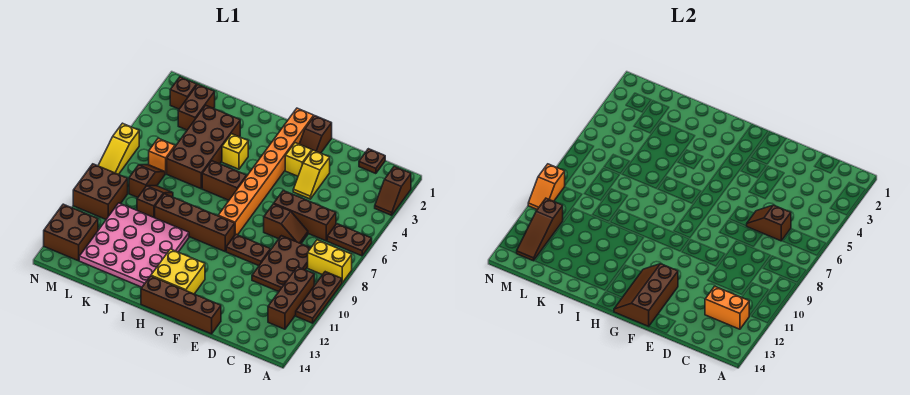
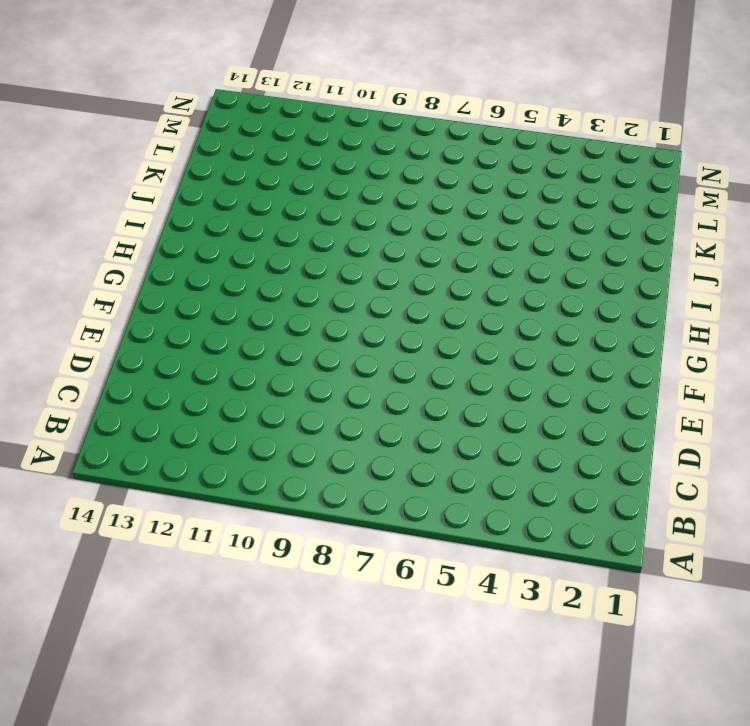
none -> brown 1x2 slope [375,166,411,215]
none -> brown 1x2 plate [327,224,372,256]
none -> yellow 1x2 brick [308,240,352,283]
none -> brown 1x3 plate [296,272,342,323]

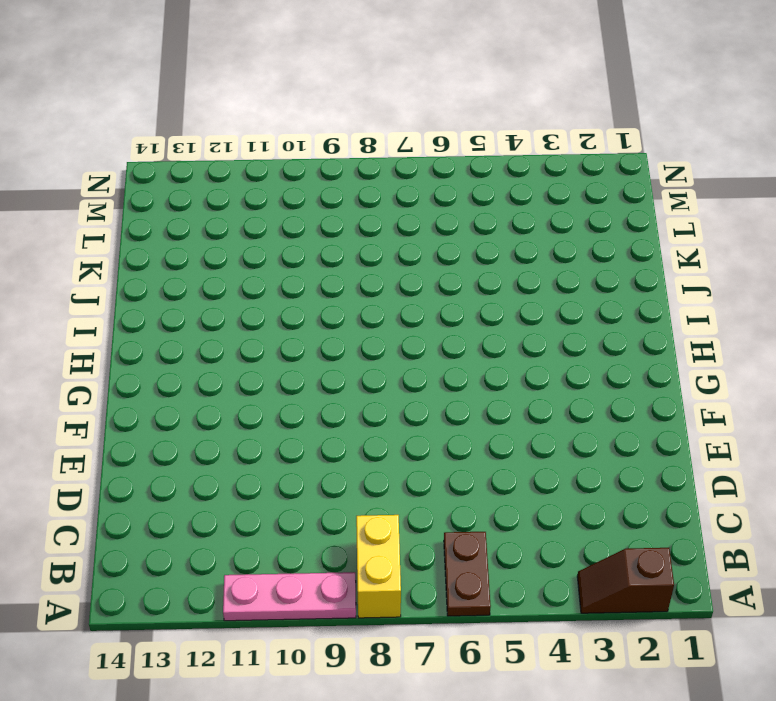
pink 1x3 plate [223,572,356,621] -> brown 1x3 plate [296,272,342,323]
none -> brown 1x3 brick [268,267,314,329]
none -> brown 1x1 plate [359,149,385,174]
none -> brown 1x3 brick [274,191,336,241]
none -> brown 2x3 plate [252,236,311,292]

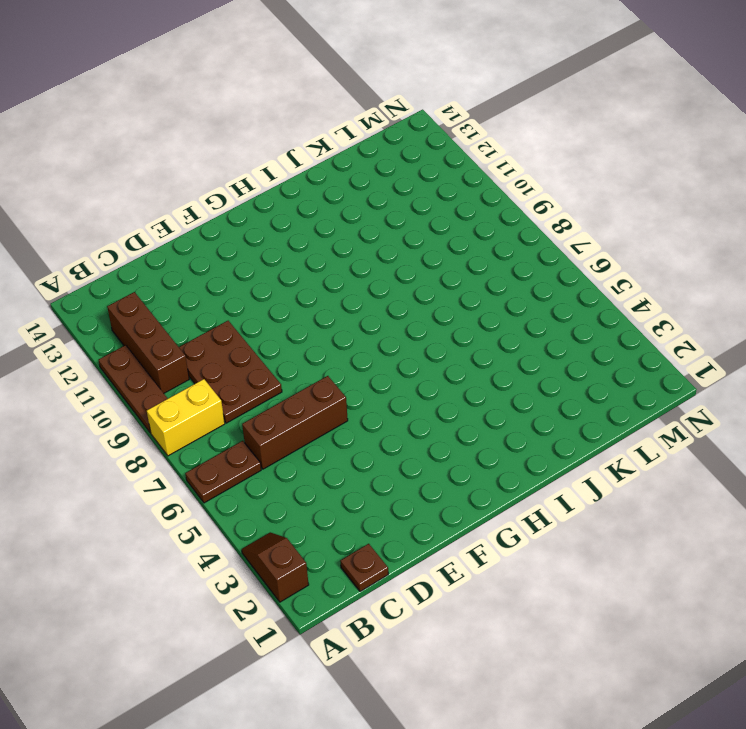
none -> brown 1x2 slope [264,204,308,244]
none -> yellow 1x2 slope [293,150,330,199]
none -> brown 1x2 plate [226,234,270,266]
none -> brown 1x4 brick [141,276,221,334]

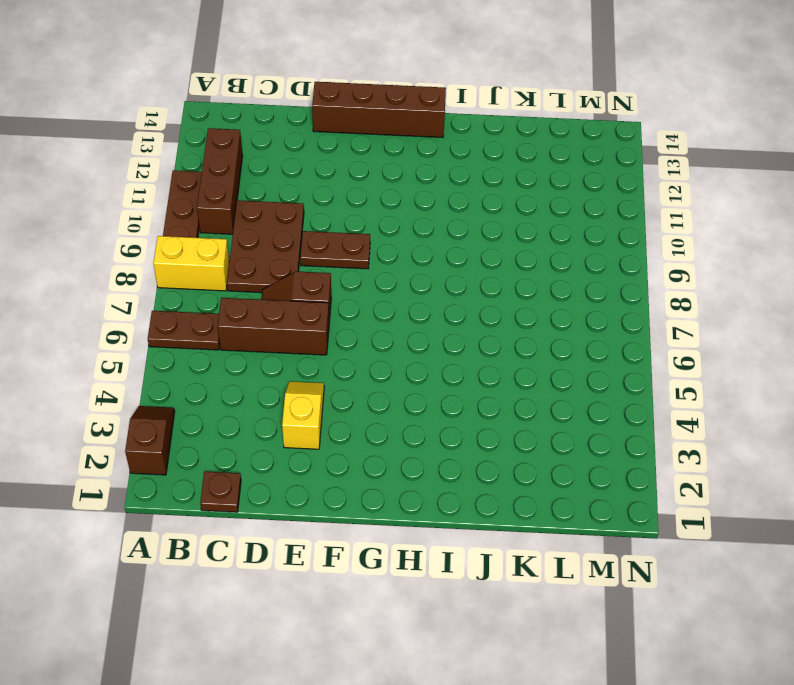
none -> brown 1x2 slope [300,116,332,153]
none -> yellow 1x1 brick [285,143,312,176]
none -> orange 1x8 brick [218,108,314,235]
none -> brown 1x4 brick [155,194,235,251]

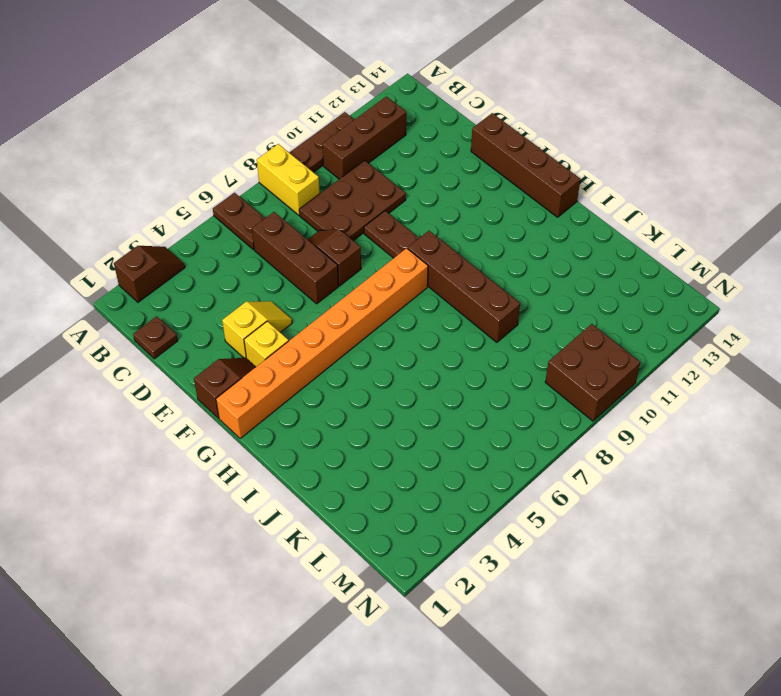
none -> yellow 2x2 brick [151,249,205,294]
none -> brown 1x2 brick [202,161,247,200]
none -> yellow 1x1 brick [222,134,248,169]
none -> pink 4x4 plate [79,203,189,287]

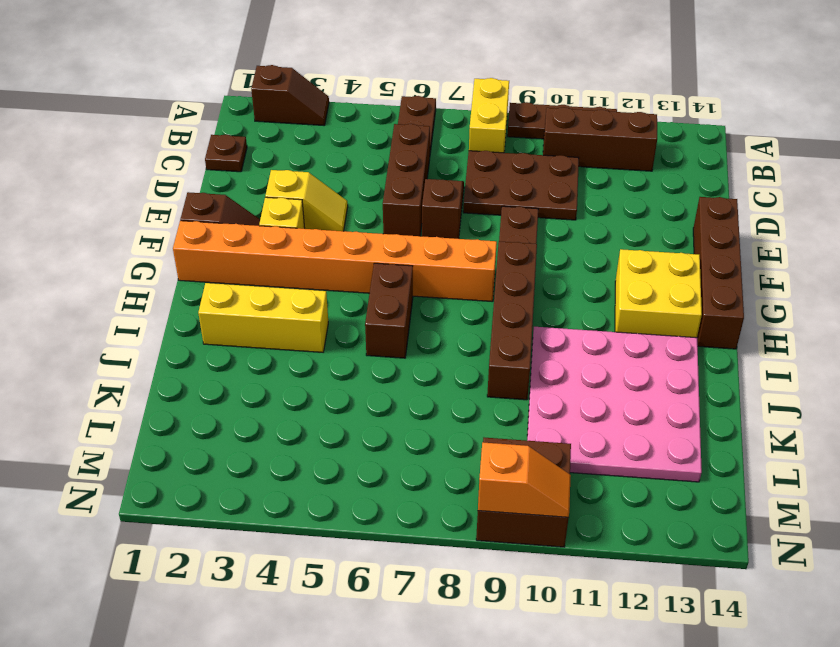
yellow 1x3 brick [198,283,328,352] -> yellow 1x1 brick [222,134,248,169]
none -> brown 2x4 brick [167,105,240,189]
none -> brown 1x2 slope [137,186,173,218]
none -> brown 1x2 brick [178,84,215,130]
none -> orange 1x1 brick [149,138,175,174]

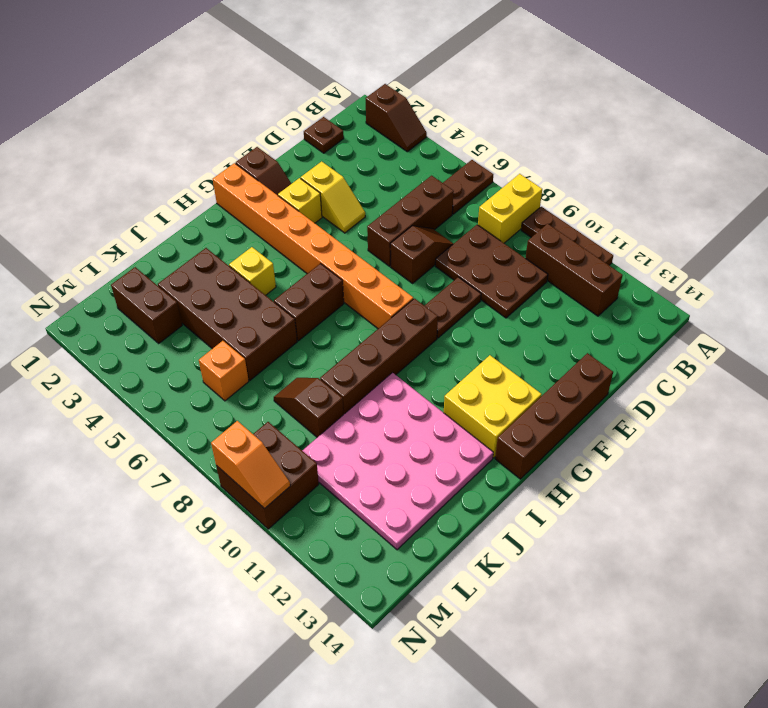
none -> brown 1x2 slope [129,165,165,197]
none -> brown 1x1 brick [170,77,197,109]
none -> brown 2x2 brick [44,204,98,261]
none -> yellow 1x3 slope [98,123,139,174]

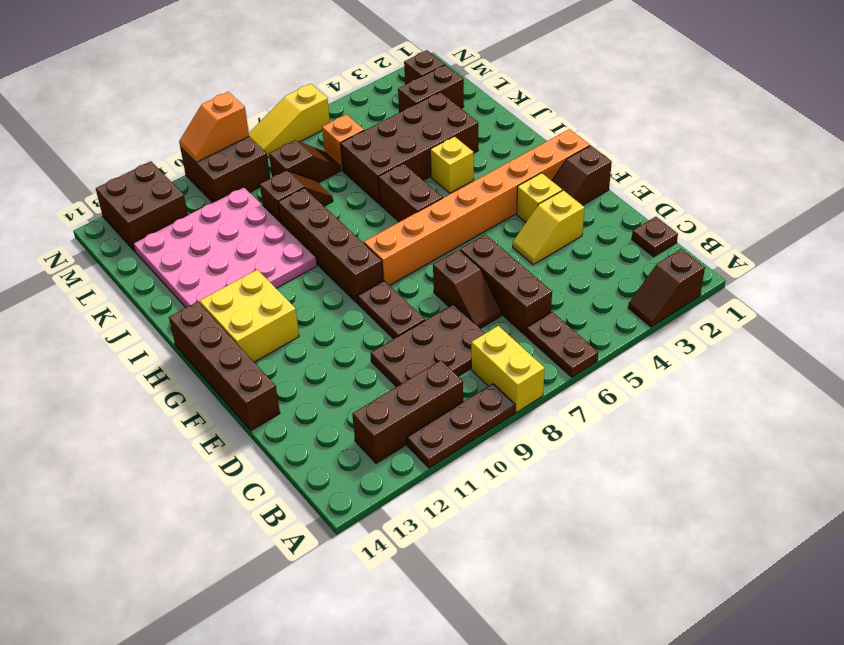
none -> orange 1x2 brick [705,286,749,329]
none -> brown 1x2 slope [747,205,791,241]
none -> brown 2x3 slope [614,264,678,327]
none -> brown 1x3 slope [516,198,563,261]

